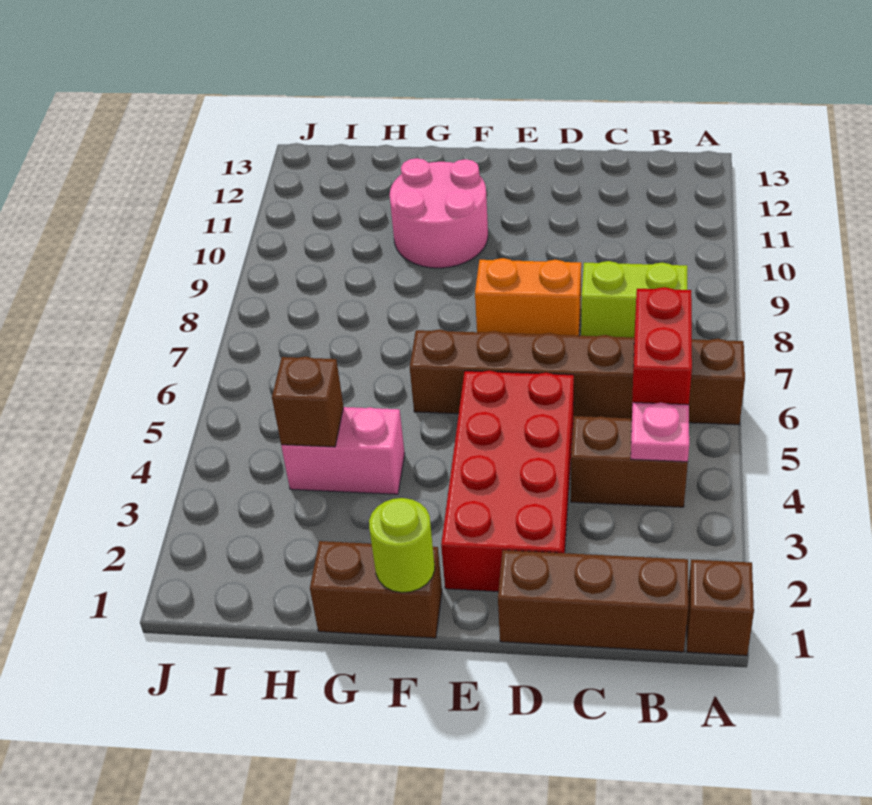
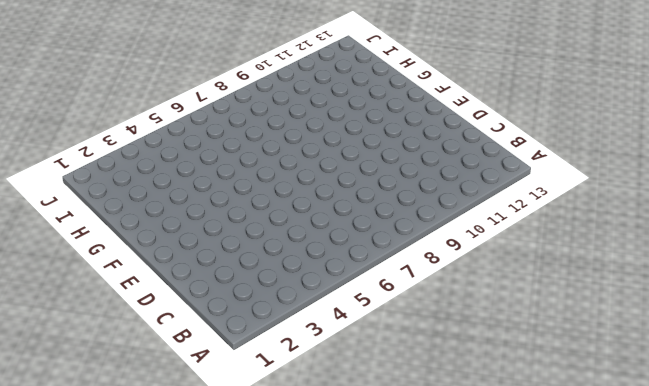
none -> brown 1x1 brick [687,559,754,656]
none -> brown 1x6 brick [410,329,745,425]
none -> brown 1x3 brick [498,550,688,652]

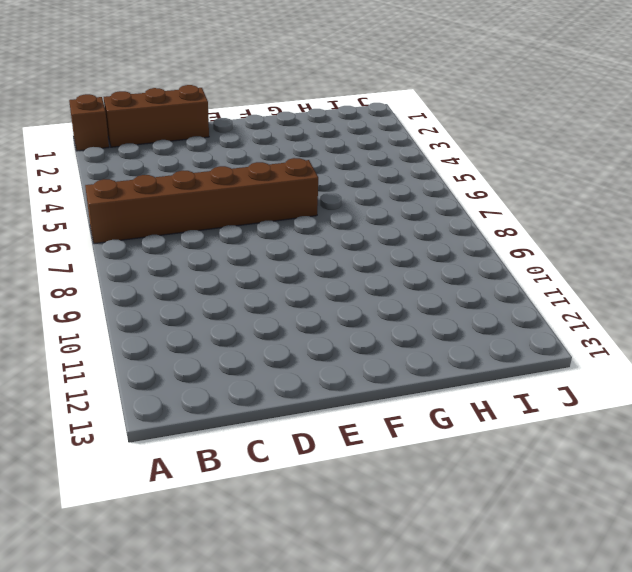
none -> brown 1x2 brick [571,416,688,507]
none -> lime 1x2 brick [581,261,687,337]
none -> red 2x4 brick [441,371,574,591]

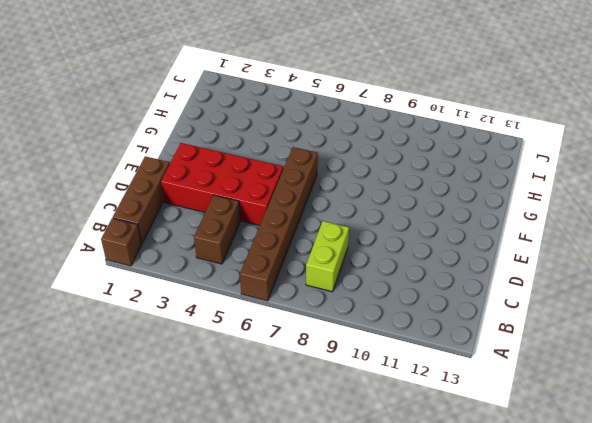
none -> orange 1x2 brick [475,258,581,336]
none -> brown 1x2 brick [310,541,442,638]
none -> pink 2x2 round brick [390,158,488,268]

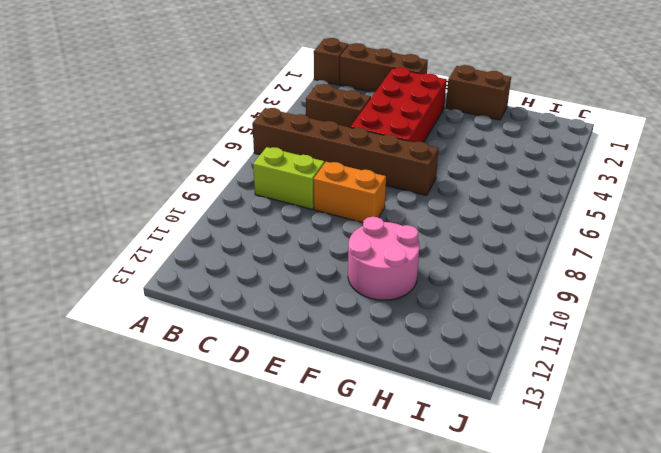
none -> pink 1x2 brick [281,407,405,494]
none -> pink 1x1 plate [631,402,689,462]
none -> red 1x2 brick [632,287,692,405]

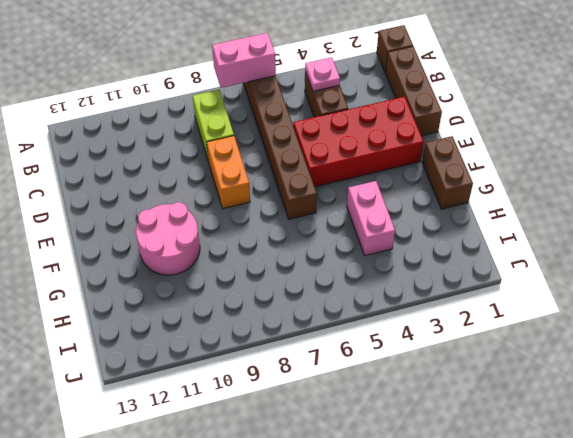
pink 1x2 brick [212,33,276,88] -> none
none -> red 1x2 brick [632,287,692,405]
none -> lime 1x1 round brick [369,498,435,593]
none -> brown 1x1 brick [272,357,343,447]

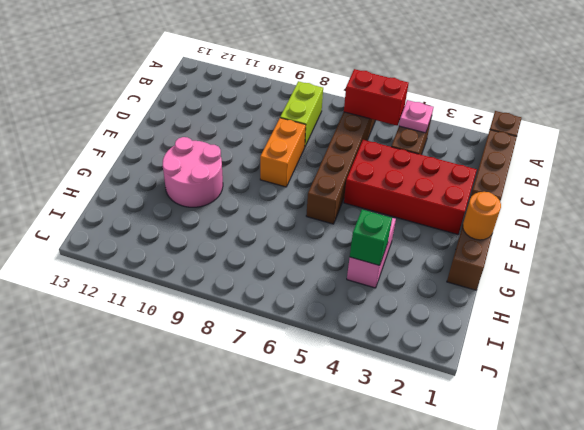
orange 1x1 round brick [463,192,501,240] -> lime 1x1 round brick [369,498,435,593]
green 1x1 brick [350,210,392,265] -> brown 1x1 brick [272,357,343,447]

